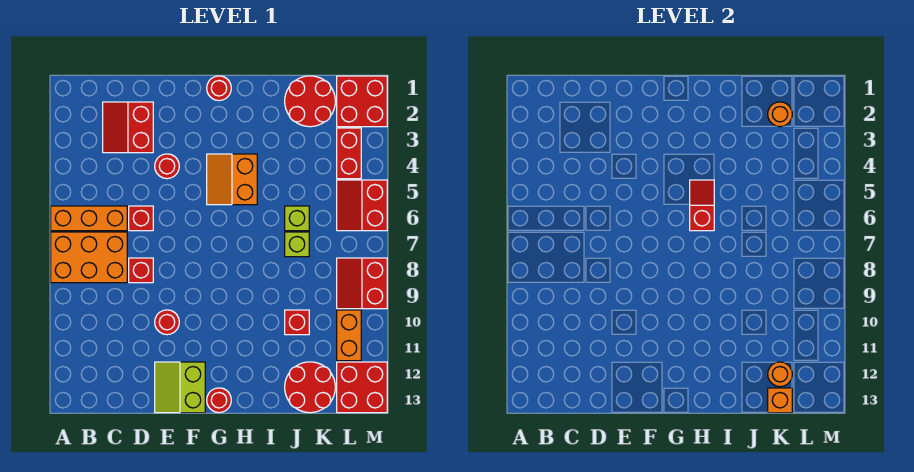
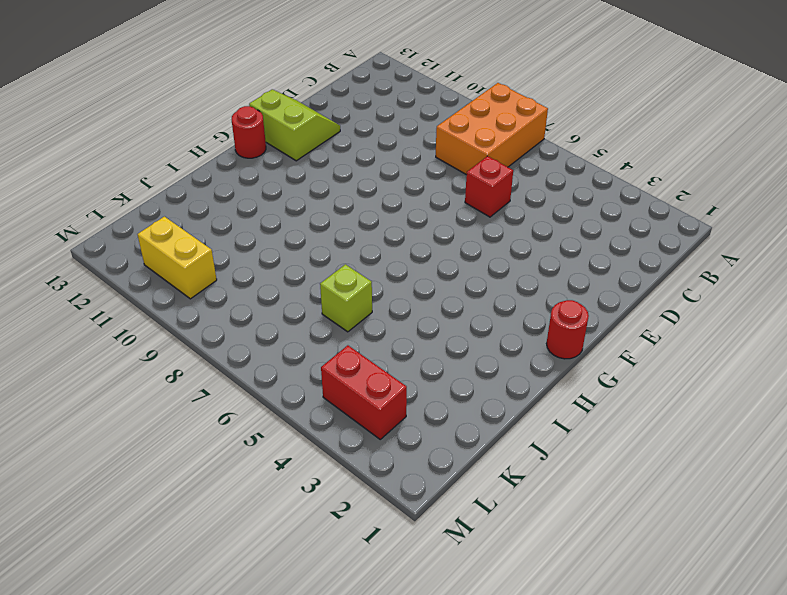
yellow 1x2 brick [137,217,217,299] -> orange 1x2 brick [337,310,361,361]
none -> orange 1x3 brick [51,206,127,231]
none -> red 2x2 slope [103,102,153,153]
none -> red 1x1 brick [129,258,153,283]

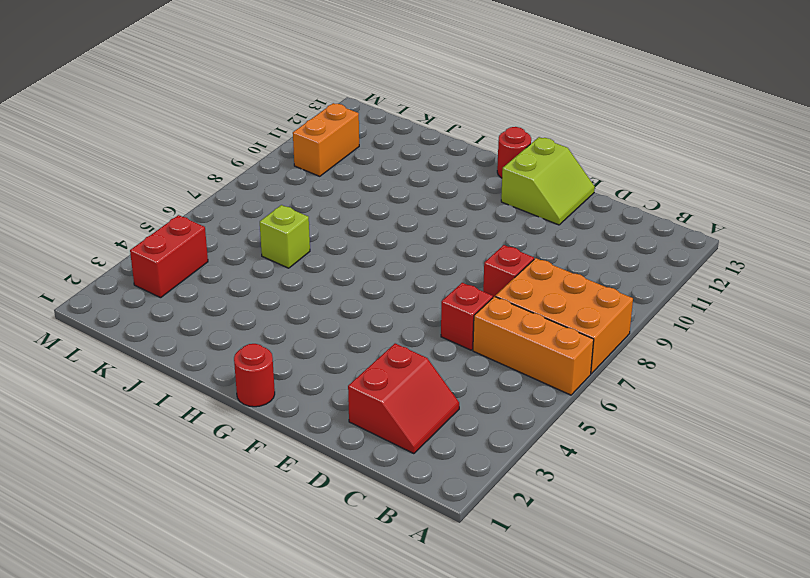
none -> red 1x1 round brick [155,154,179,179]
none -> red 1x1 round brick [155,310,179,335]
none -> orange 2x2 slope [207,154,257,205]

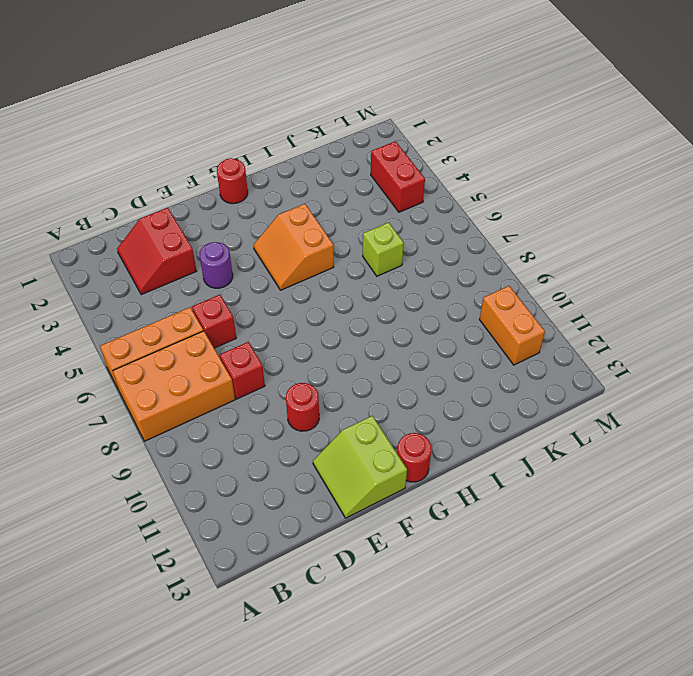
purple 1x1 round brick [200,242,233,288] -> red 1x1 round brick [155,154,179,179]
none -> red 2x2 round brick [285,76,335,127]
none -> lime 1x1 brick [285,232,309,257]
none -> red 1x1 brick [285,310,309,335]

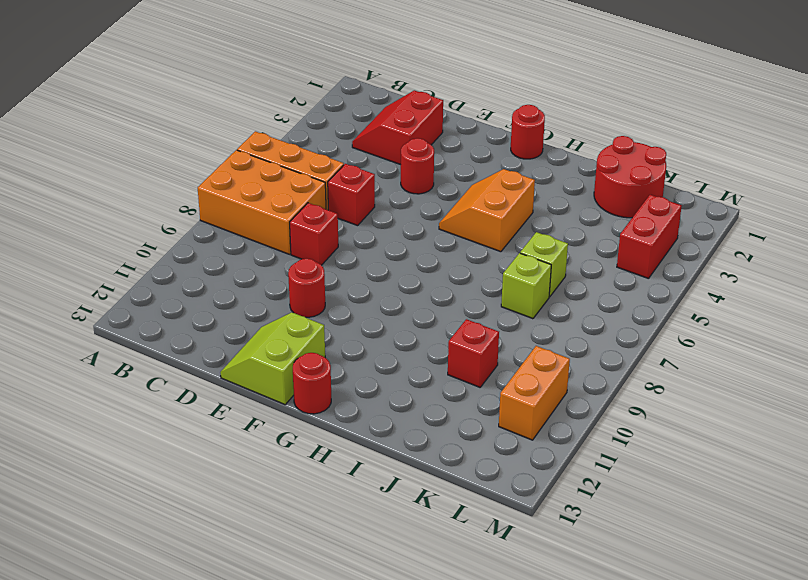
none -> red 2x2 round brick [285,362,335,413]
none -> red 2x2 brick [337,76,387,127]
none -> red 2x2 slope [337,180,387,231]

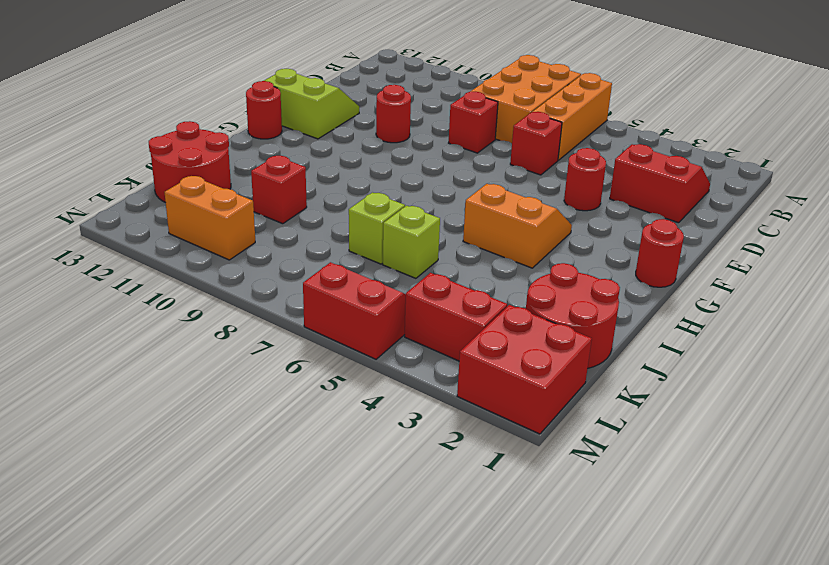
none -> red 2x2 slope [337,258,387,309]
none -> red 2x2 brick [337,362,387,413]
none -> red 1x2 slope [690,180,714,231]

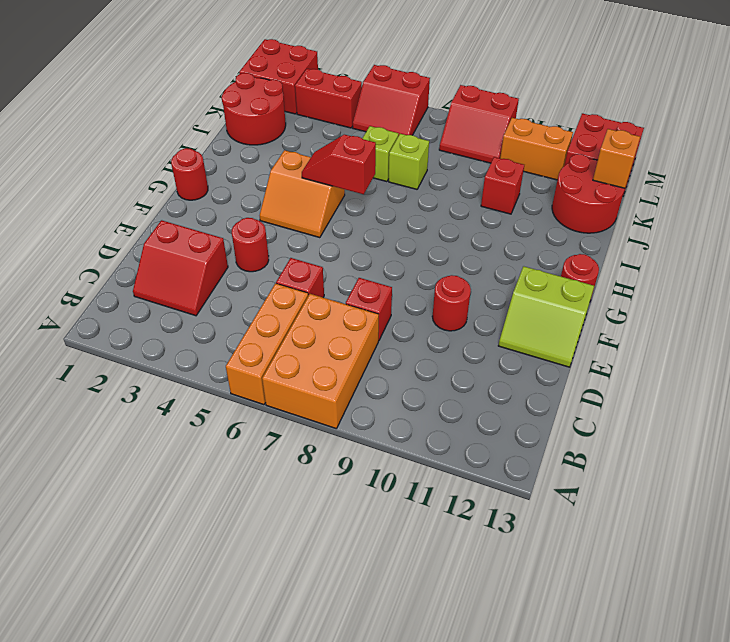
none -> orange 1x1 round brick [768,102,792,127]
none -> orange 1x1 round brick [768,362,792,387]

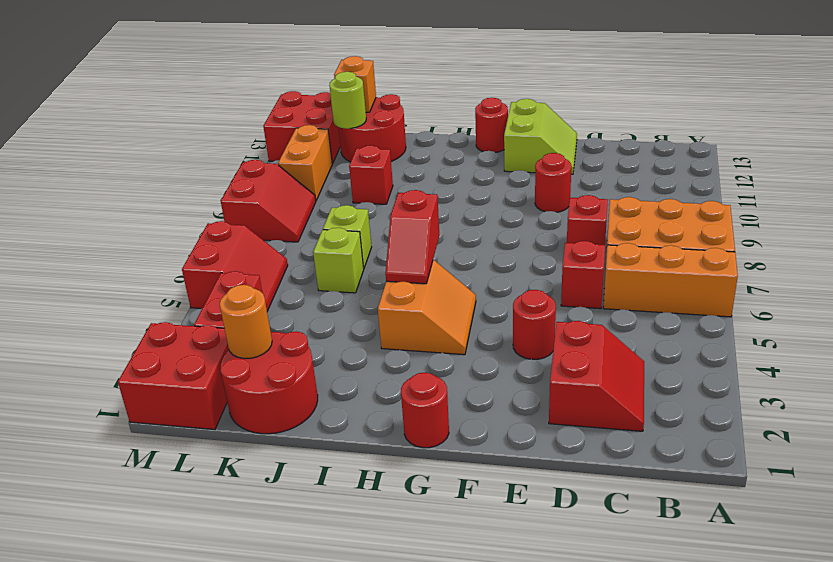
lime 1x1 round brick [329,72,366,129] -> orange 1x1 round brick [768,362,792,387]

